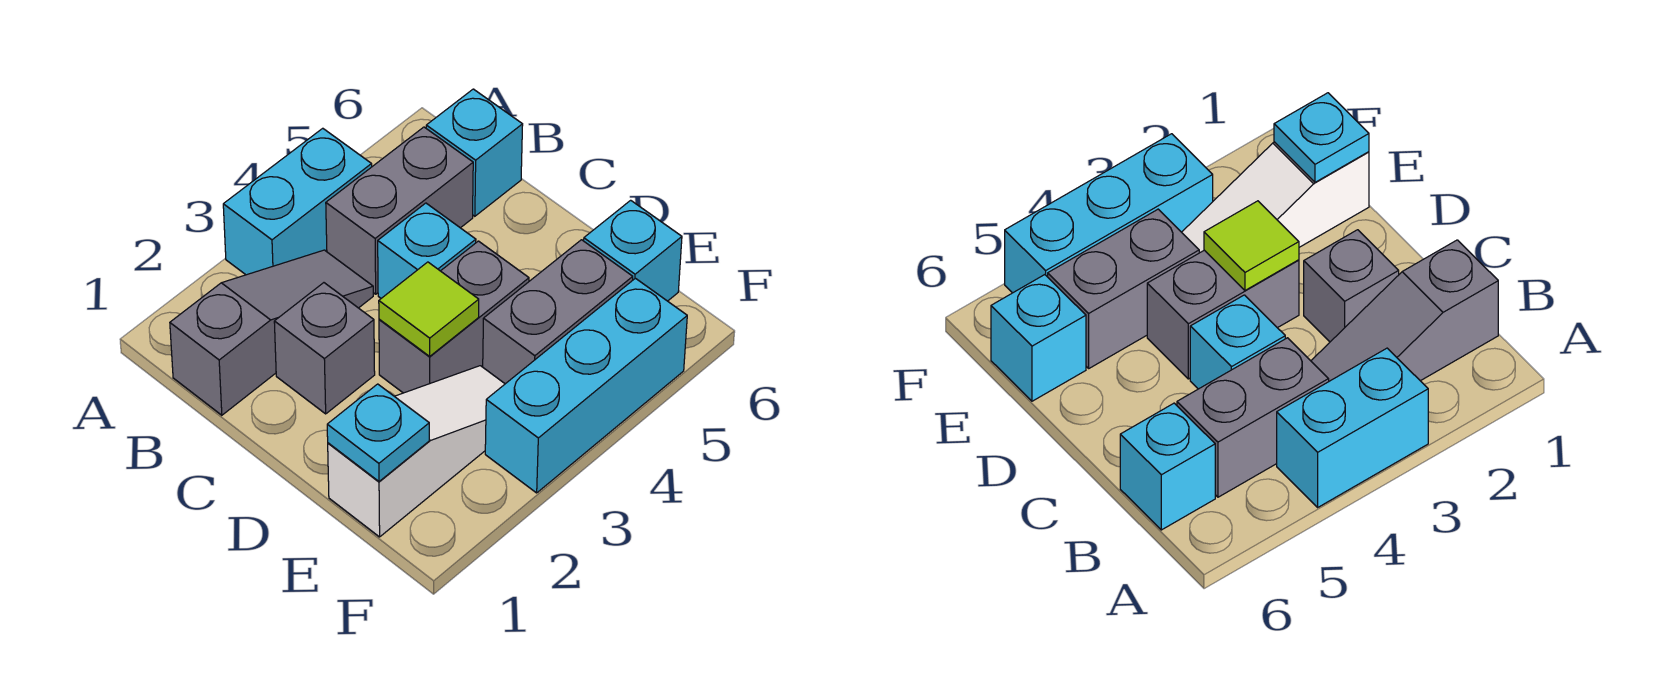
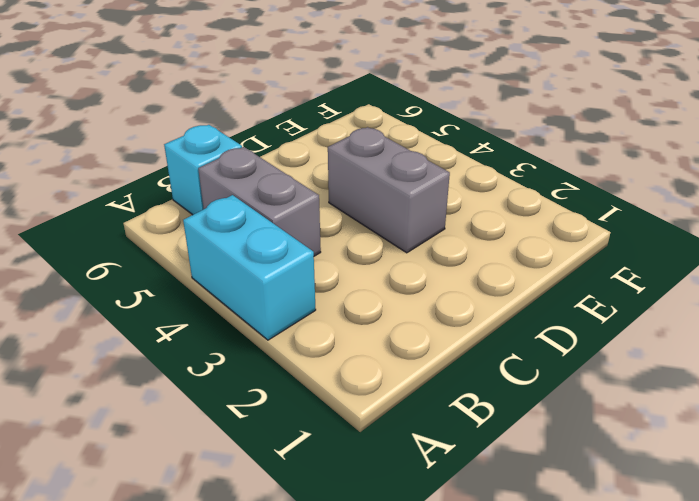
none -> grey 1x3 slope [170,250,373,415]
none -> grey 1x1 brick [274,283,375,414]
none -> cyan 1x1 brick [378,203,476,298]

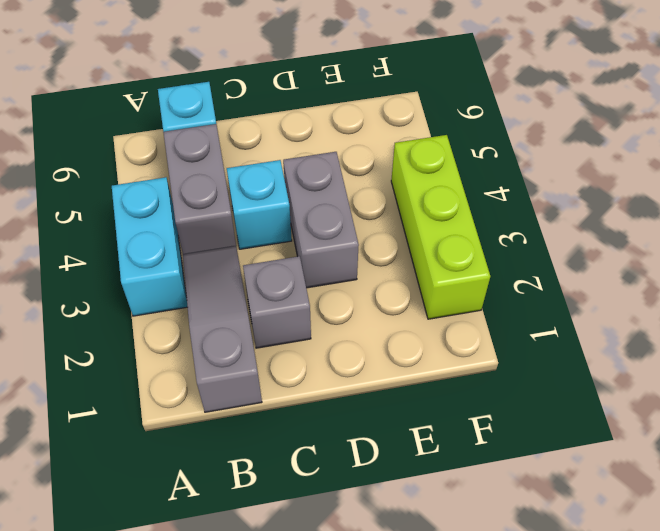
lime 1x3 brick [391,135,490,319] -> cyan 1x3 brick [485,278,687,493]
none -> white 1x3 slope [328,366,505,537]
none -> grey 1x2 brick [483,240,633,384]
none -> cyan 1x1 brick [584,200,682,301]

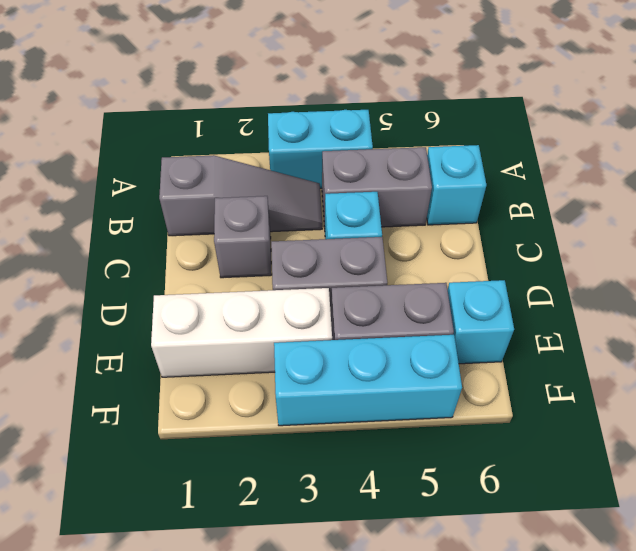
white 1x3 brick [151,288,332,377] -> white 1x3 slope [328,366,505,537]
none -> lime 1x1 tile [379,262,479,356]
none -> cyan 1x1 plate [327,384,429,481]

